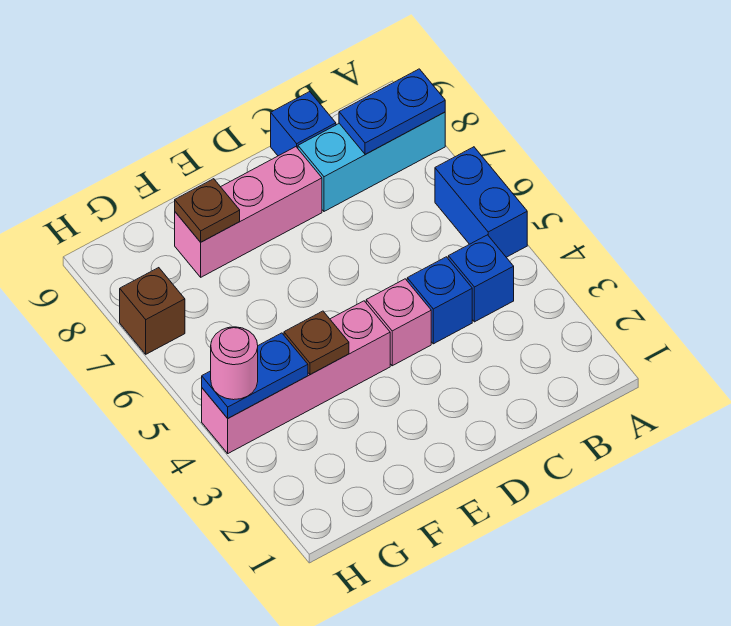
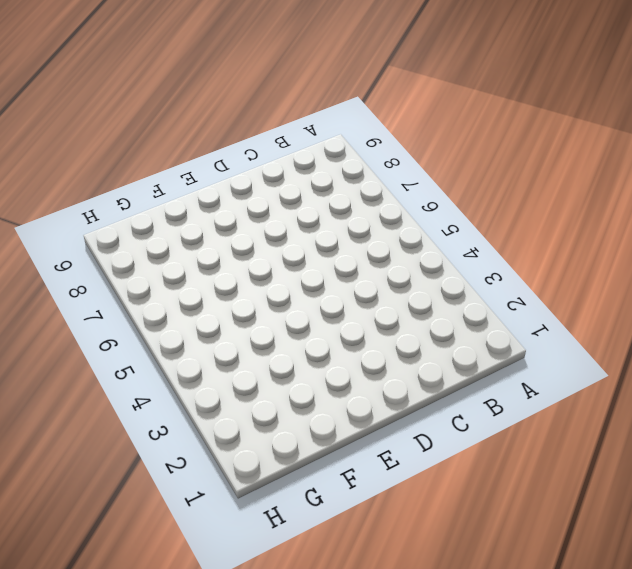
none -> blue 1x2 brick [435,147,527,257]
none -> cyan 1x3 brick [298,112,445,211]
none -> blue 1x1 brick [448,235,514,322]

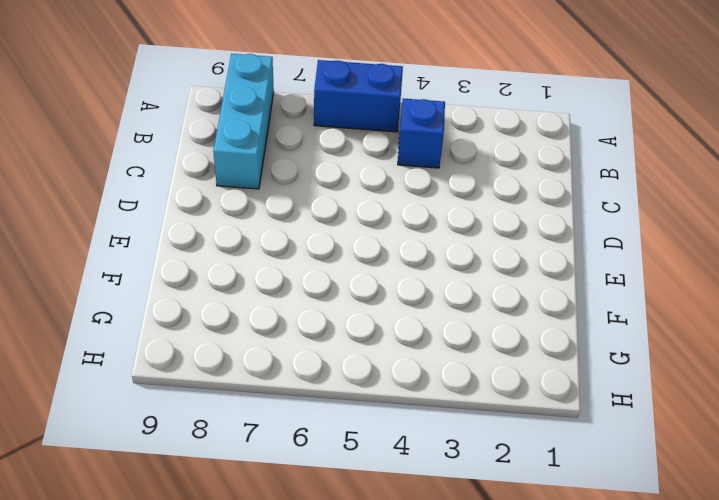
none -> blue 1x1 brick [407,257,472,344]
none -> blue 1x1 brick [271,92,336,156]
none -> pink 1x1 brick [366,279,431,366]

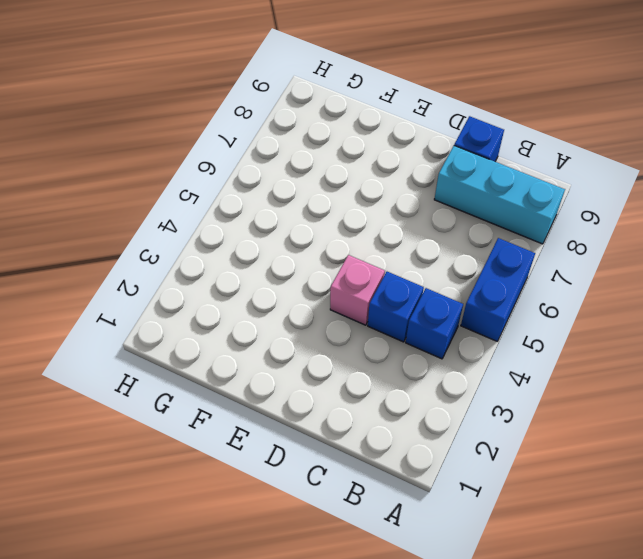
none -> pink 1x3 brick [175,147,322,277]
none -> pink 1x4 brick [202,301,390,453]
none -> brown 1x1 brick [120,268,185,354]

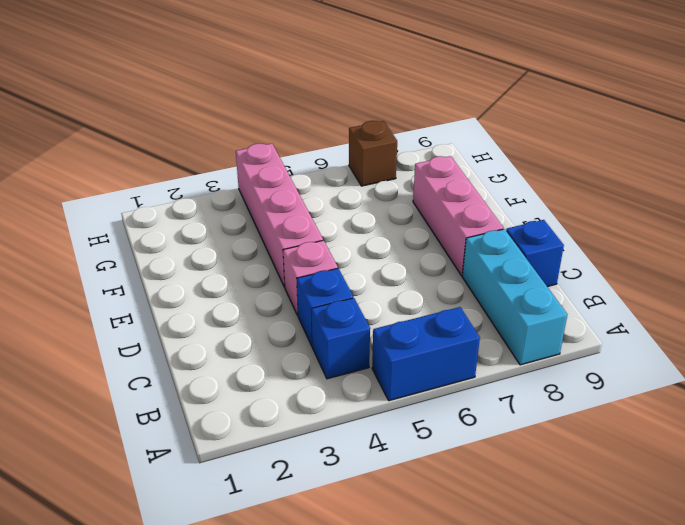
none -> blue 1x2 plate [339,69,445,155]
none -> brown 1x1 plate [284,311,349,375]
none -> brown 1x1 plate [175,179,240,242]

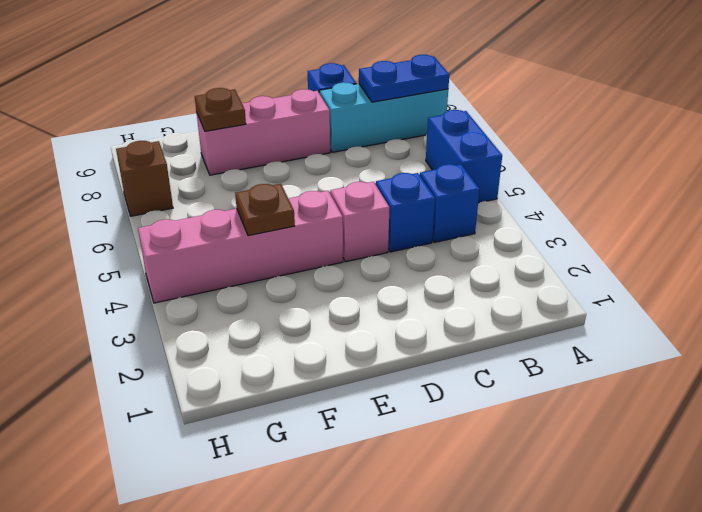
none -> blue 1x2 plate [202,333,308,418]
none -> pink 1x1 round brick [211,327,258,400]

